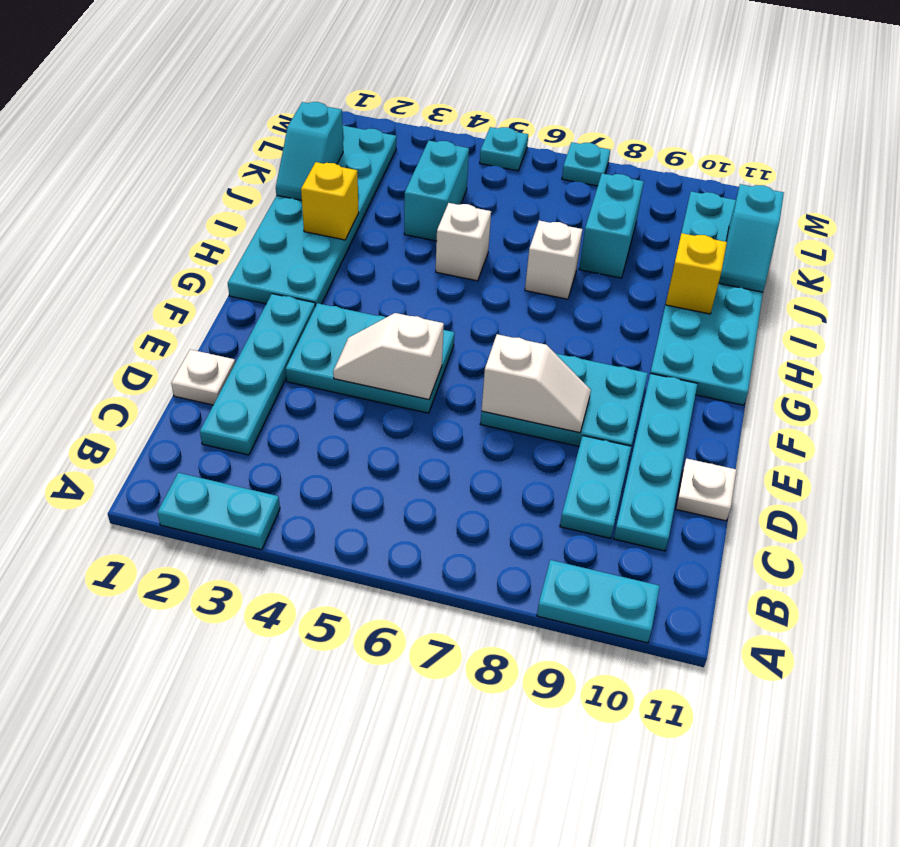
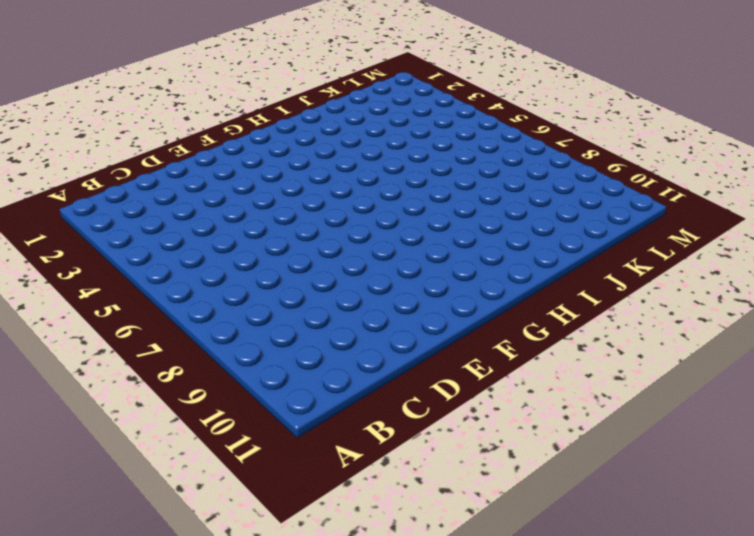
none -> cyan 1x2 plate [157,473,280,550]
none -> cyan 1x2 plate [537,560,660,643]
none -> cyan 1x4 plate [200,294,315,455]

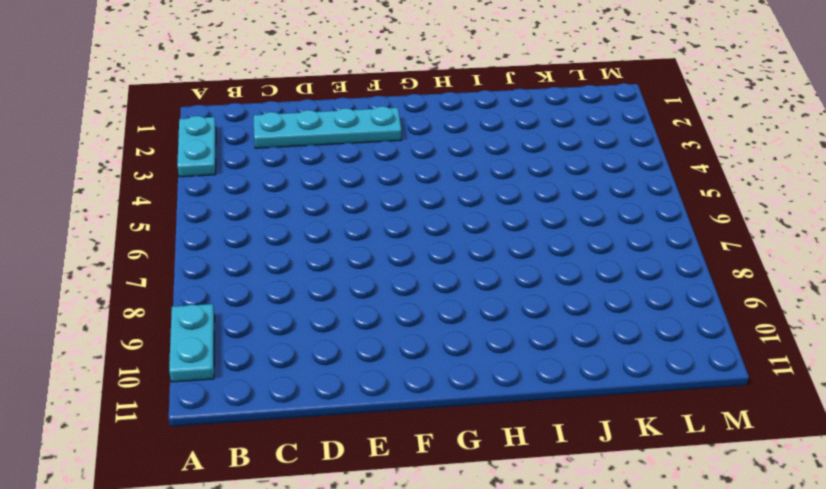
none -> cyan 1x2 plate [560,436,631,538]
none -> cyan 1x4 plate [614,373,697,551]
none -> white 1x1 plate [171,350,235,405]

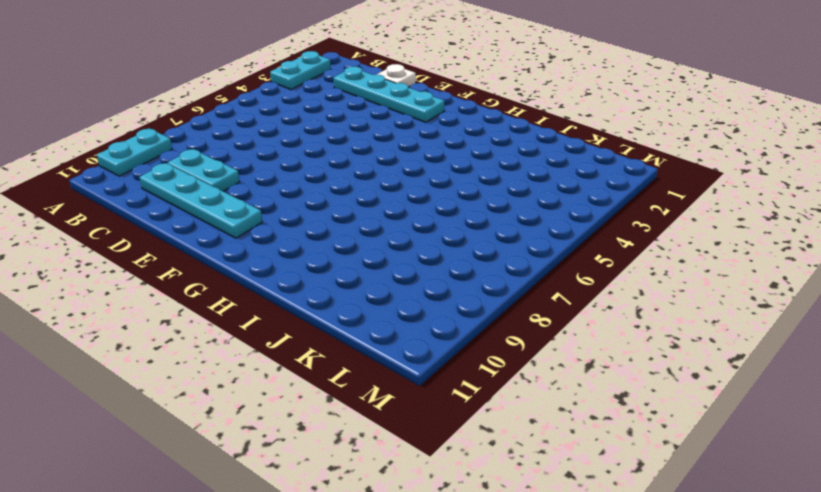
none -> white 1x1 plate [676,458,736,521]
none -> cyan 2x3 plate [286,303,455,413]
none -> cyan 2x3 plate [480,353,648,446]

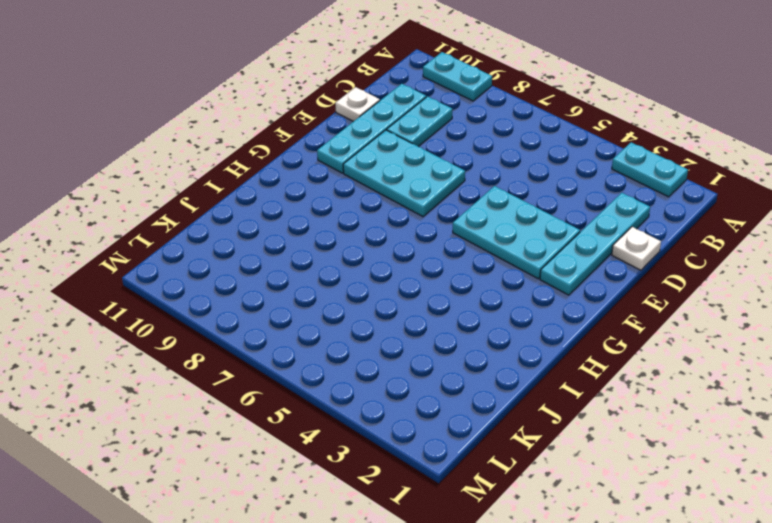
none -> cyan 2x6 plate [228,125,396,307]
none -> cyan 2x6 plate [650,191,763,405]
none -> white 1x1 brick [436,203,491,281]

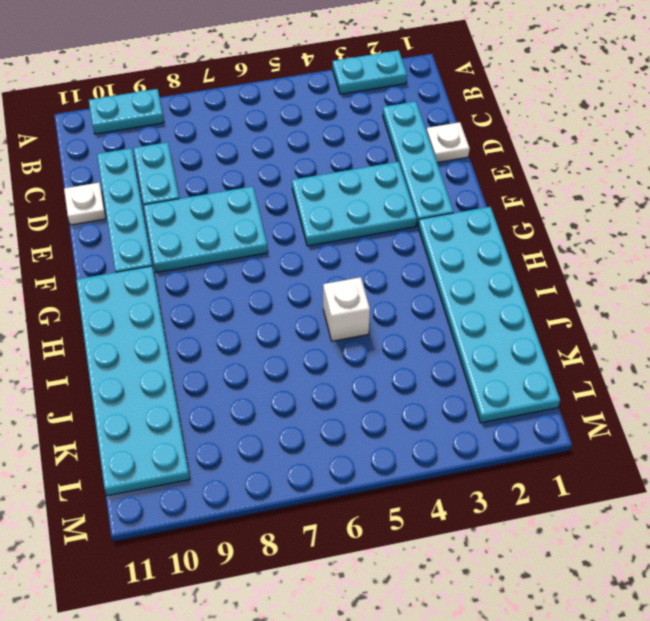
none -> white 1x1 brick [525,221,582,299]
none -> cyan 1x2 brick [404,140,469,241]
none -> cyan 1x2 brick [579,173,644,278]

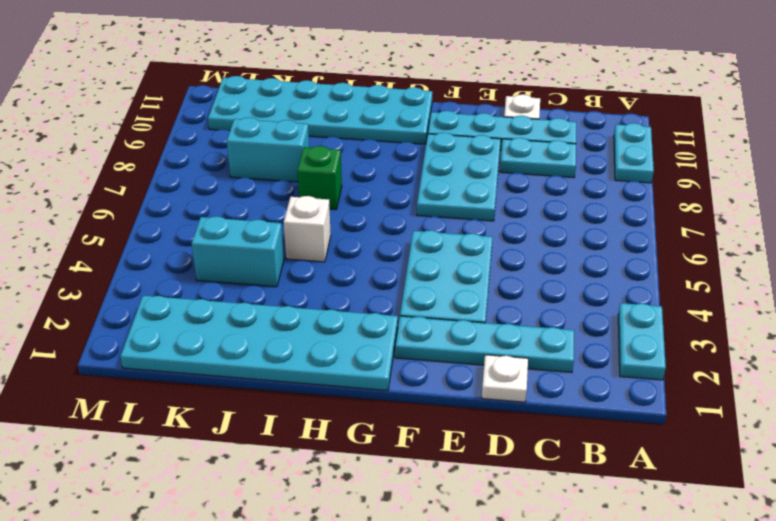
green 1x1 brick [298,146,342,210] -> white 1x1 brick [525,221,582,299]
none -> cyan 1x1 plate [480,127,528,171]
none -> cyan 1x1 plate [562,142,610,186]
none -> white 1x2 slope [333,313,444,399]

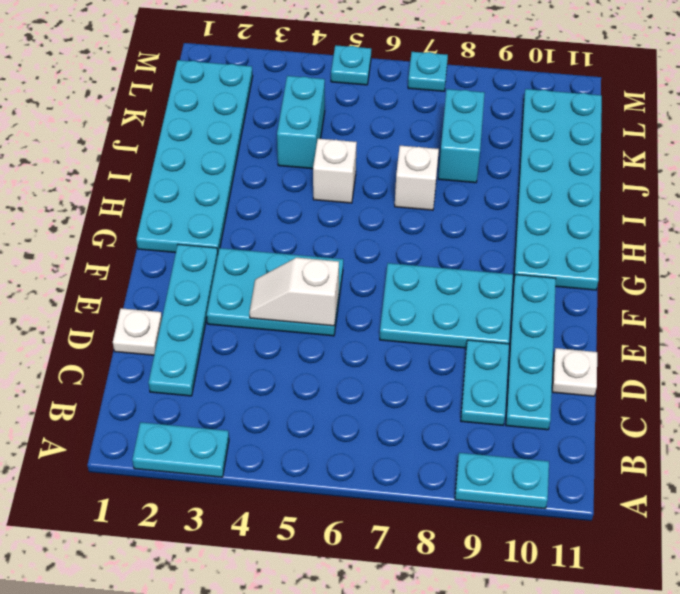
none -> white 1x2 slope [482,334,591,433]
none -> yellow 1x1 brick [301,162,359,240]
none -> yellow 1x1 brick [666,233,727,314]

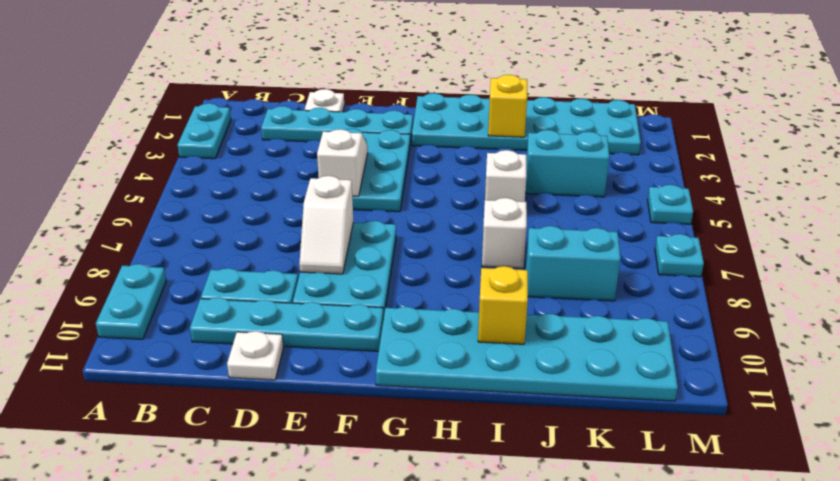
none -> cyan 1x2 slope [276,102,343,200]
none -> cyan 1x2 slope [719,184,784,292]

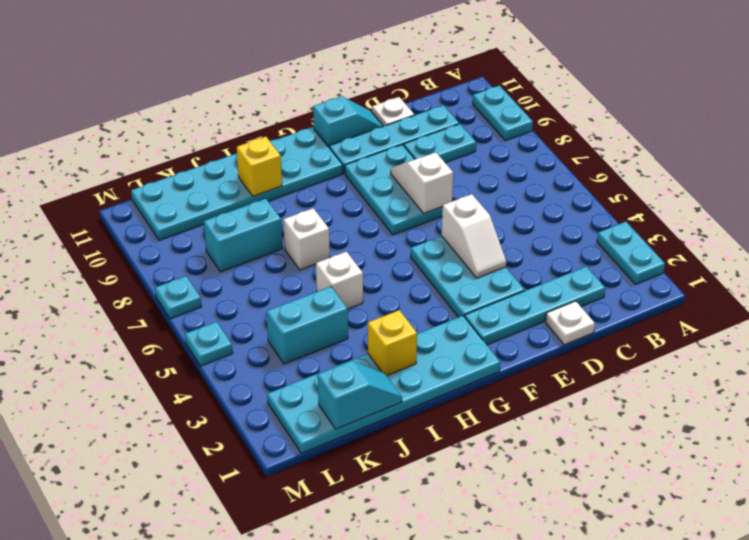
cyan 1x2 slope [313,96,383,147] -> cyan 1x2 slope moved to [719,184,784,292]

